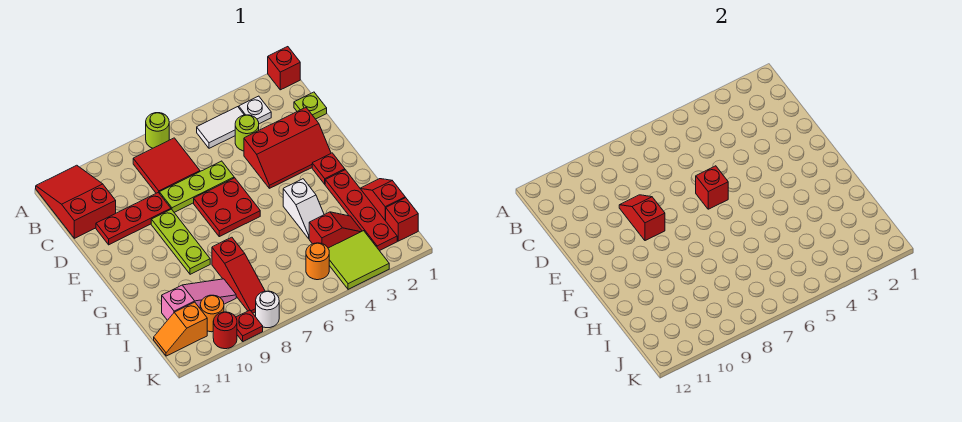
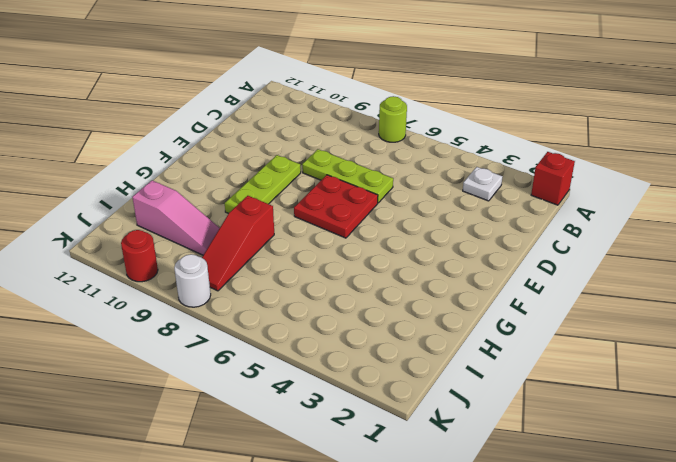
none -> red 2x3 slope [36,165,116,238]
none -> white 1x2 tile [197,107,244,148]
none -> red 2x2 tile [133,138,200,193]
none -> lime 1x1 plate [294,92,327,119]

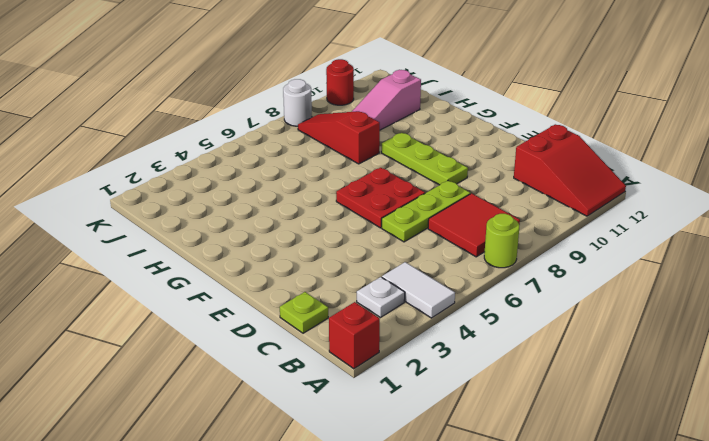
white 1x2 tile [382,262,455,318] -> white 1x2 tile turned to [197,107,244,148]
none -> lime 1x1 round brick [235,115,259,151]
none -> red 2x3 slope [244,108,331,188]
none -> red 1x3 plate [96,192,171,245]
none -> red 1x1 plate [312,153,345,184]

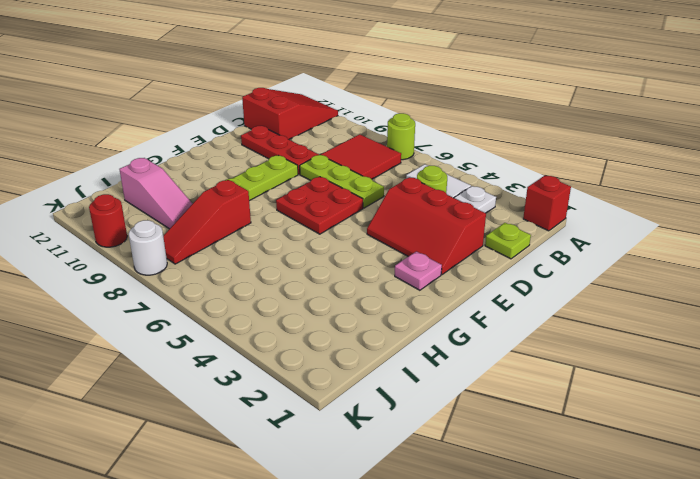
pink 1x1 plate [395,251,442,290] -> red 1x1 plate [312,153,345,184]
none -> red 1x4 plate [325,170,397,251]
none -> white 1x2 slope [283,179,324,239]
none -> red 1x2 slope [360,179,405,221]
none -> red 1x2 slope [309,212,362,248]

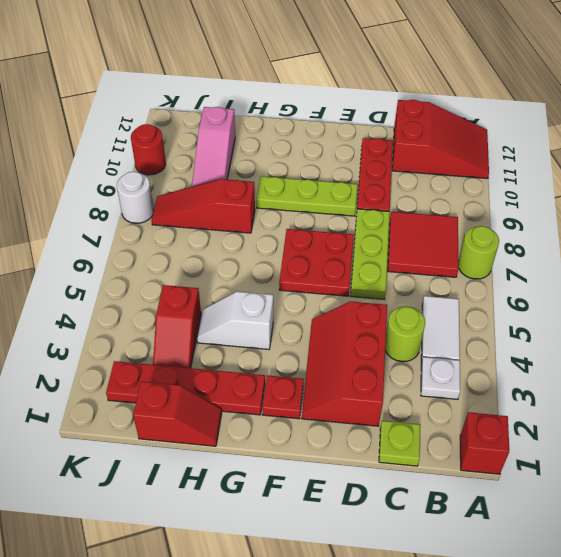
none -> red 1x1 brick [386,198,418,241]
none -> lime 2x2 tile [328,231,389,289]
none -> orange 1x1 round brick [306,243,329,280]
none -> orange 1x1 round brick [200,295,224,332]

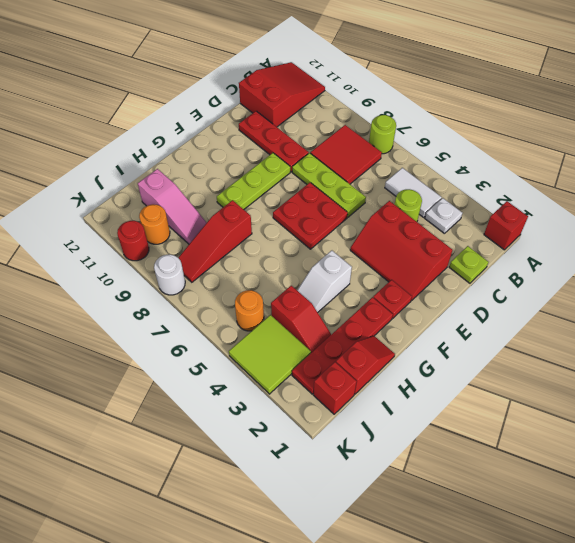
none -> orange 1x2 slope [154,302,207,356]
none -> red 1x1 plate [236,310,263,341]
none -> red 1x2 slope [619,195,665,241]
none -> red 1x1 brick [696,166,728,209]

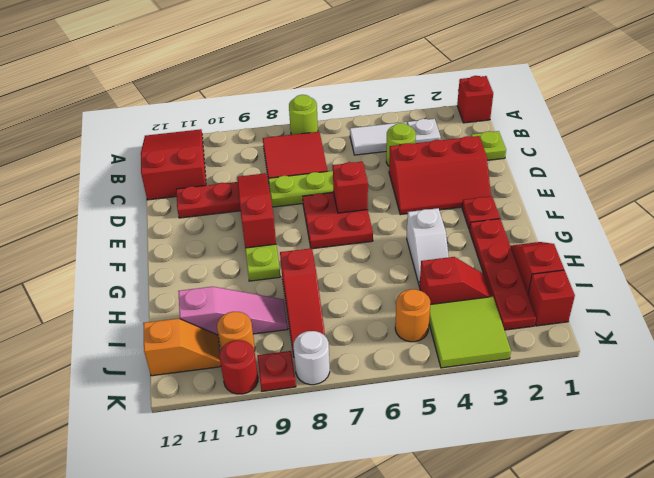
red 1x3 slope [237,173,276,248] -> red 1x2 slope [619,195,665,241]
orange 1x2 slope [143,318,221,376] -> orange 1x2 slope turned to [154,302,207,356]

